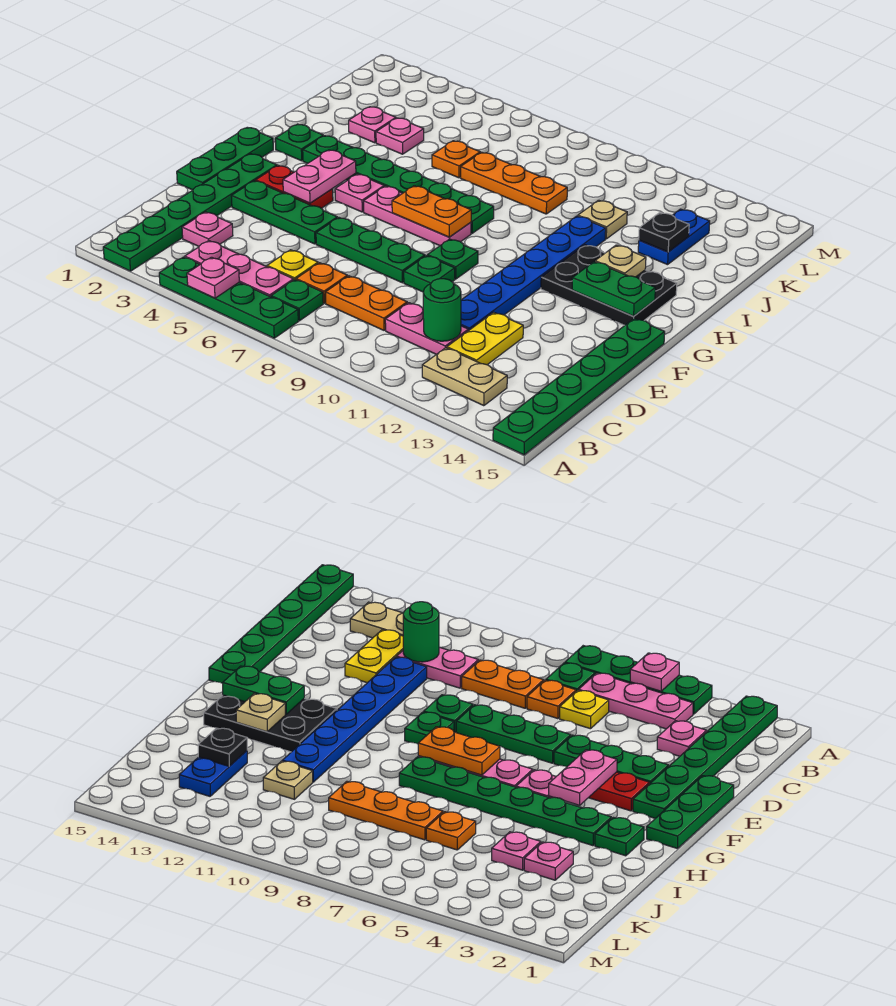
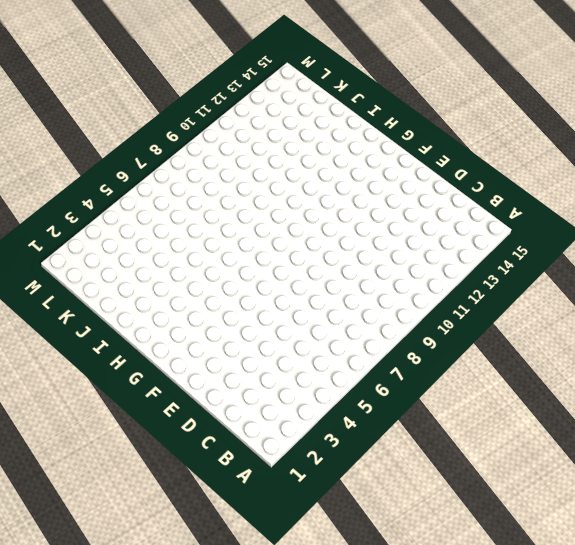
none -> green 1x6 plate [103,154,277,271]
none -> green 1x4 plate [159,257,298,338]
none -> green 1x6 plate [493,318,665,455]
none -> pink 1x3 plate [185,241,294,297]

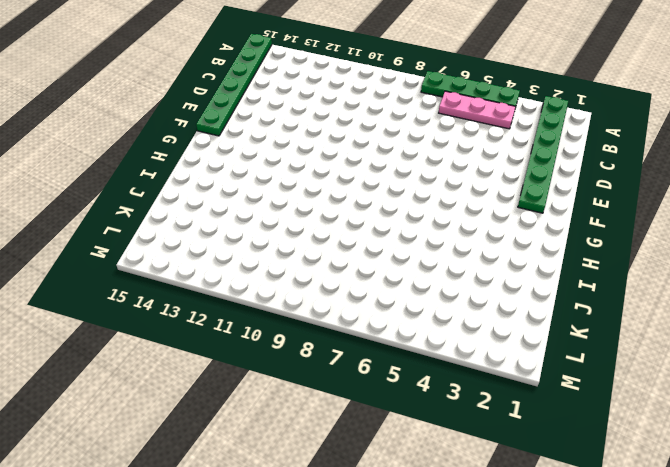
none -> green 1x1 plate [271,280,323,321]
none -> tan 1x2 plate [422,348,507,406]
none -> pink 1x1 plate [182,212,233,246]
none -> yellow 1x1 plate [267,250,318,280]

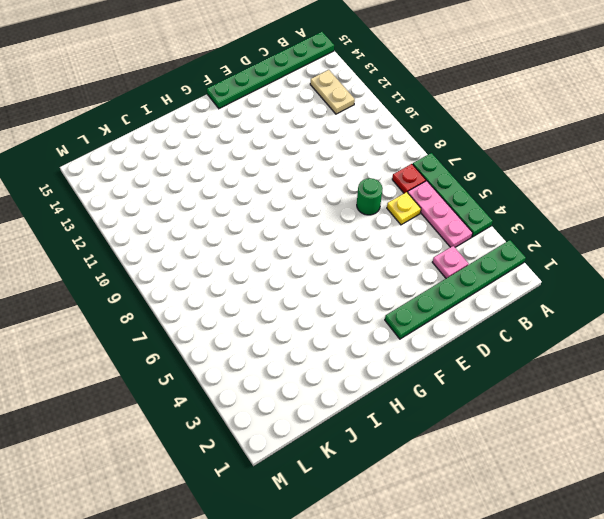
red 1x1 plate [392,164,426,193] -> green 1x1 plate [271,280,323,321]
green 1x1 round brick [357,178,382,215] -> green 1x1 round brick moved to [423,279,461,341]
none -> orange 1x1 plate [296,263,347,303]
none -> orange 1x2 plate [326,276,407,330]
none -> pink 1x2 plate [385,303,468,354]
none -> yellow 1x2 plate [447,312,523,365]

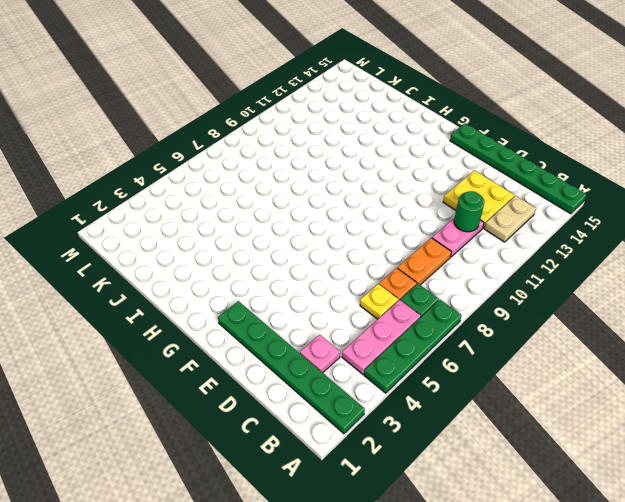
yellow 2x2 plate [443,170,515,228] -> yellow 1x2 plate [447,312,523,365]
none -> blue 1x6 plate [461,216,606,331]
none -> green 1x3 plate [177,127,273,190]
none -> green 1x3 plate [231,181,337,244]
none -> green 1x3 plate [316,218,425,283]

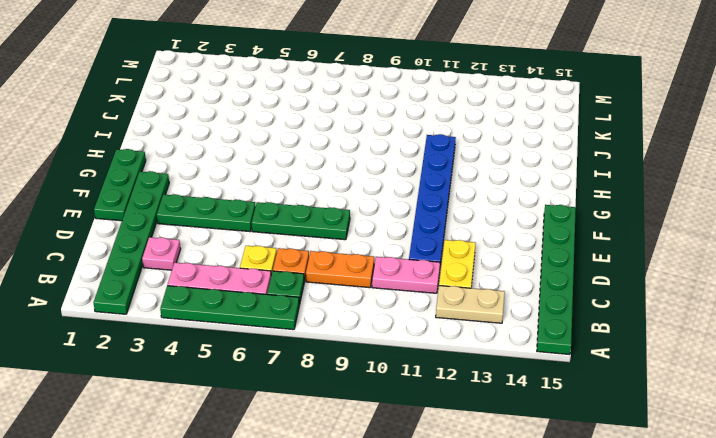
none -> green 1x1 plate [404,256,455,292]
none -> red 1x2 plate [256,166,333,208]
none -> green 1x1 plate [427,239,478,279]
none -> pink 1x1 plate [335,174,384,212]

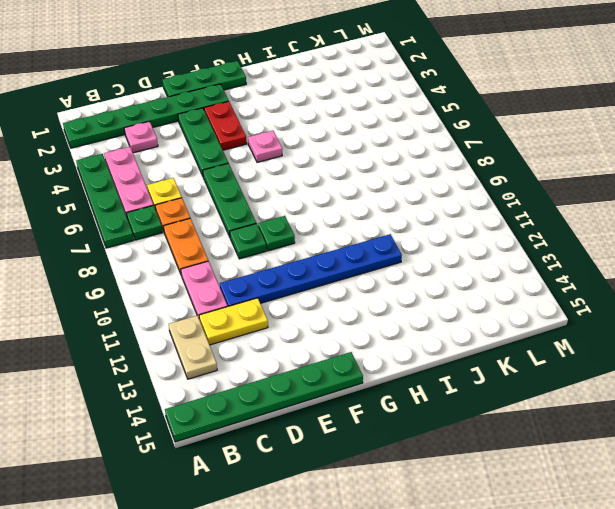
none -> pink 1x3 plate [364,186,471,246]
none -> black 2x3 plate [541,245,677,325]
none -> green 1x1 plate [275,124,323,161]
none -> green 1x6 plate [303,136,494,233]

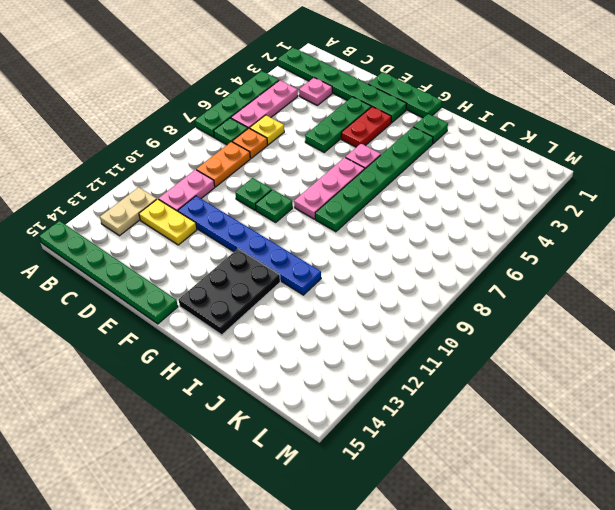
none -> green 1x3 plate [316,218,425,283]
none -> pink 1x1 plate [349,107,396,143]
none -> pink 1x1 plate [376,118,424,154]
none -> orange 1x1 plate [432,141,480,178]

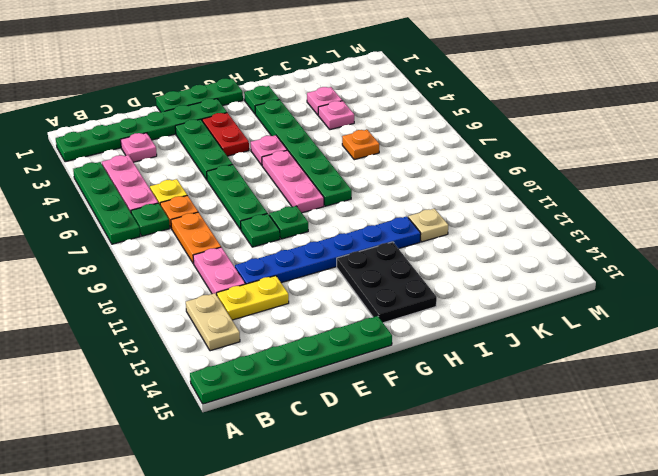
none -> orange 1x3 plate [461,152,567,214]
none -> blue 1x2 plate [638,209,710,265]
none -> pink 1x1 plate [187,257,239,298]
none -> green 1x1 round brick [423,279,461,341]

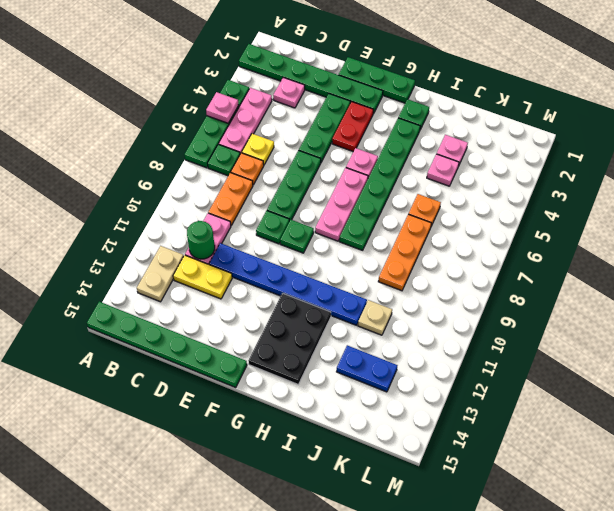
none -> pink 1x2 plate [283,150,356,203]
none -> orange 1x2 plate [392,186,471,237]
none -> green 1x2 plate [572,262,655,316]
none -> tan 1x1 plate [595,245,646,277]

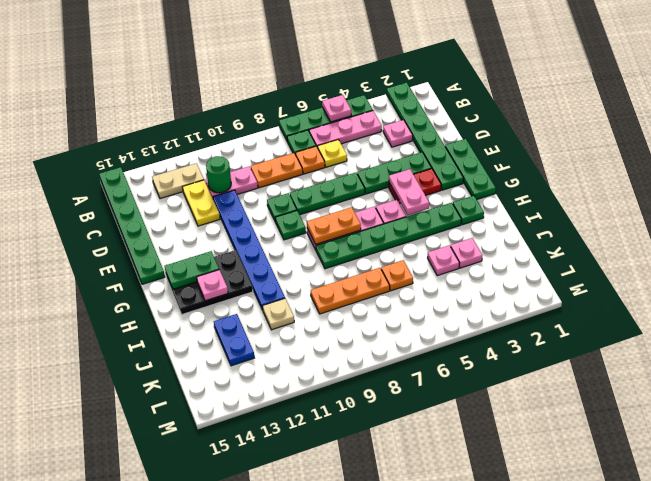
pink 1x1 plate [197,270,228,301] -> tan 1x1 plate [595,245,646,277]
none -> black 1x1 plate [639,213,689,252]

